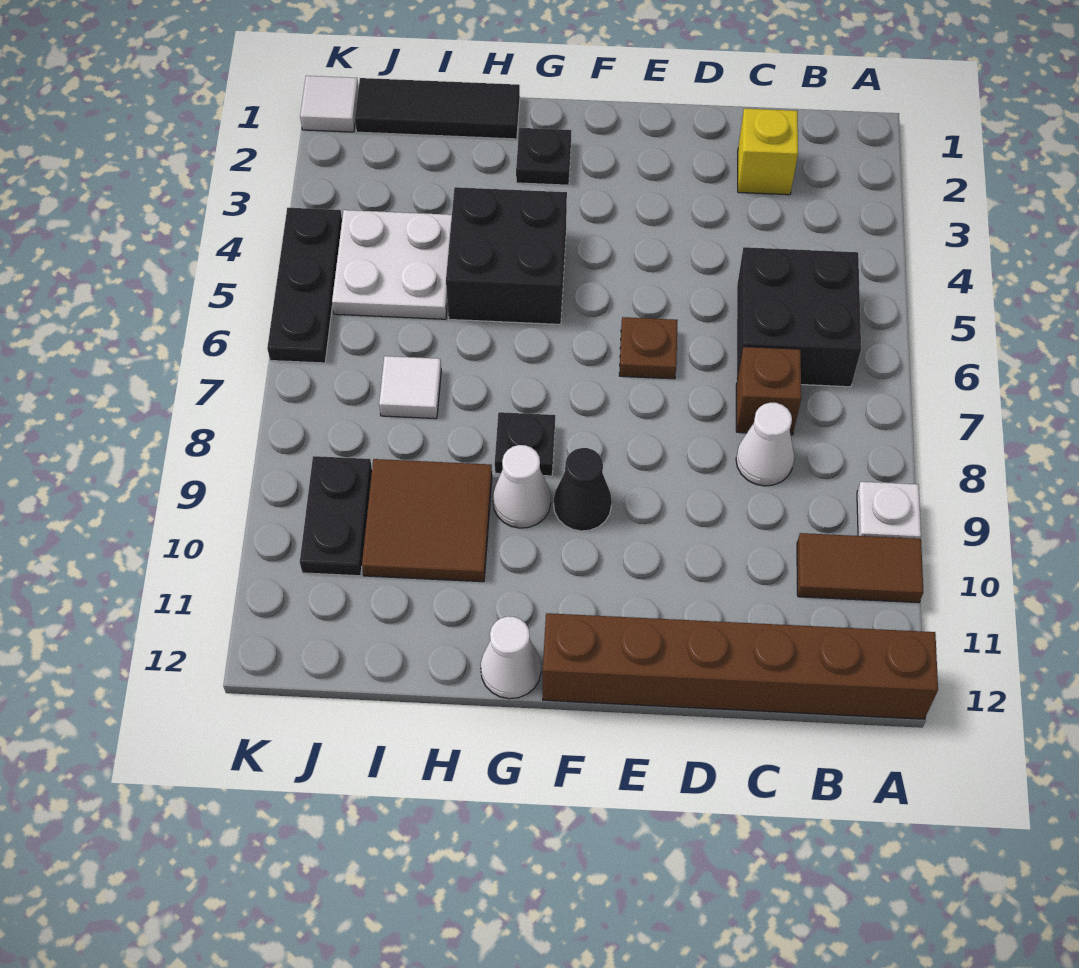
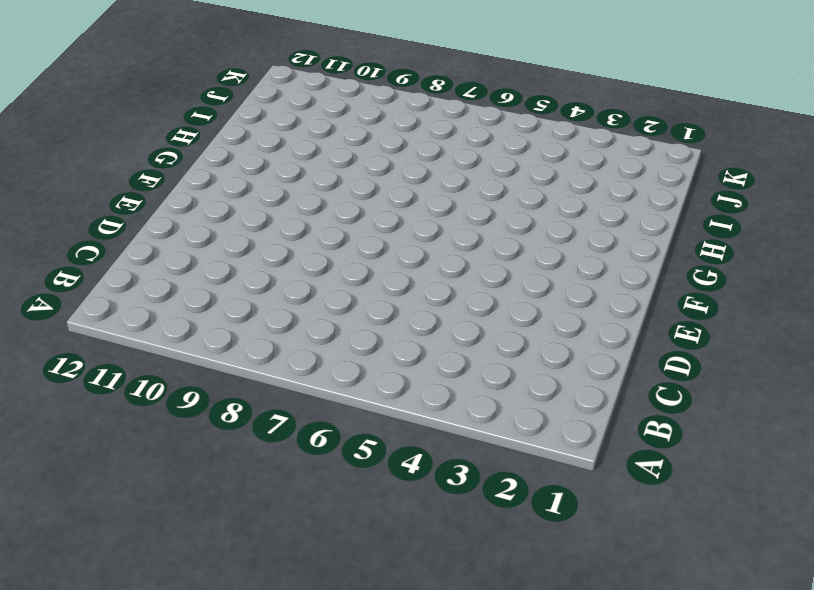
none -> white 1x1 plate [857,482,921,539]
none -> brown 1x2 tile [797,533,923,603]
none -> brown 1x6 brick [543,613,938,719]

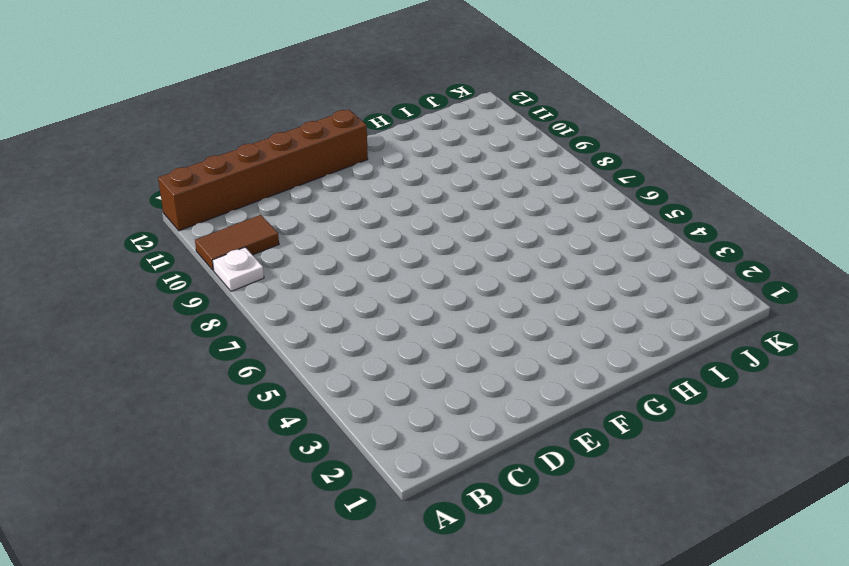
none -> black 2x2 brick [736,247,861,387]
none -> yellow 1x1 brick [738,108,798,195]
none -> brown 1x1 brick [736,347,801,435]

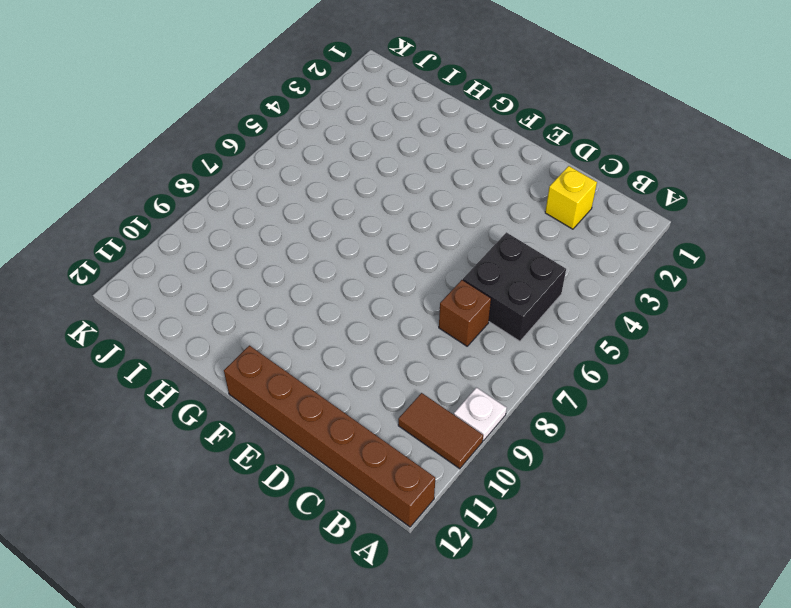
none -> white 1x1 cone [736,403,794,486]
none -> brown 1x1 plate [619,317,678,379]
none -> black 1x1 cone [554,448,612,531]

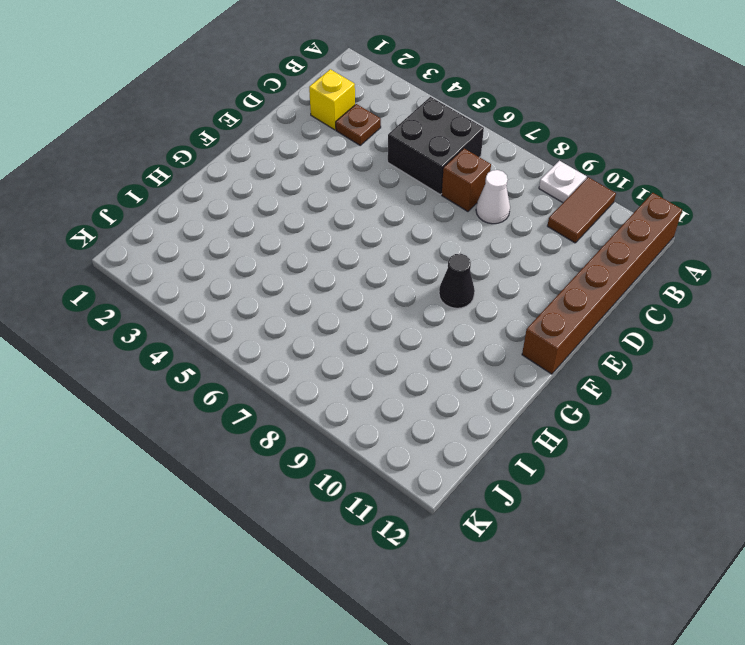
brown 1x1 plate [336,104,381,145] -> brown 1x1 plate moved to [619,317,678,379]
none -> black 1x1 plate [516,128,571,185]
none -> black 2x2 brick [446,187,567,324]
none -> black 1x1 plate [495,412,555,476]

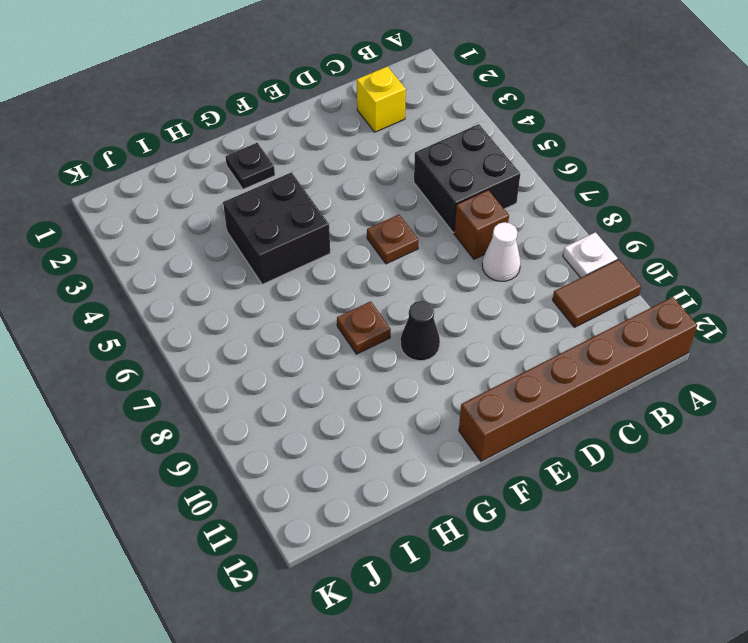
brown 1x1 plate [337,301,391,354] -> black 1x1 plate [495,412,555,476]
none -> white 1x1 cone [493,445,551,528]
none -> white 1x1 cone [481,616,541,699]
none -> black 1x3 tile [355,78,520,139]

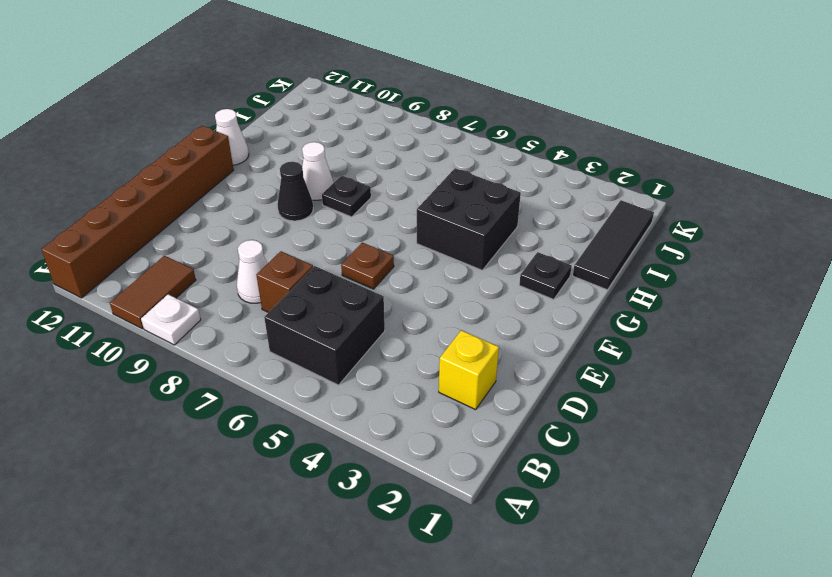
none -> brown 2x2 tile [362,459,492,582]
none -> white 2x2 plate [332,210,452,319]
none -> white 1x1 tile [379,356,441,419]

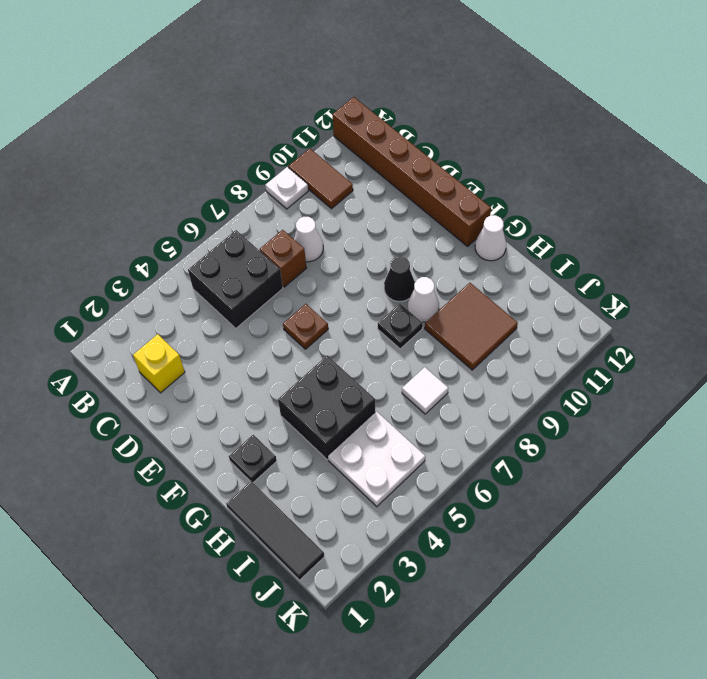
none -> black 1x2 plate [300,456,372,576]
none -> white 1x1 tile [300,76,359,132]
none -> black 1x3 plate [267,208,342,363]

